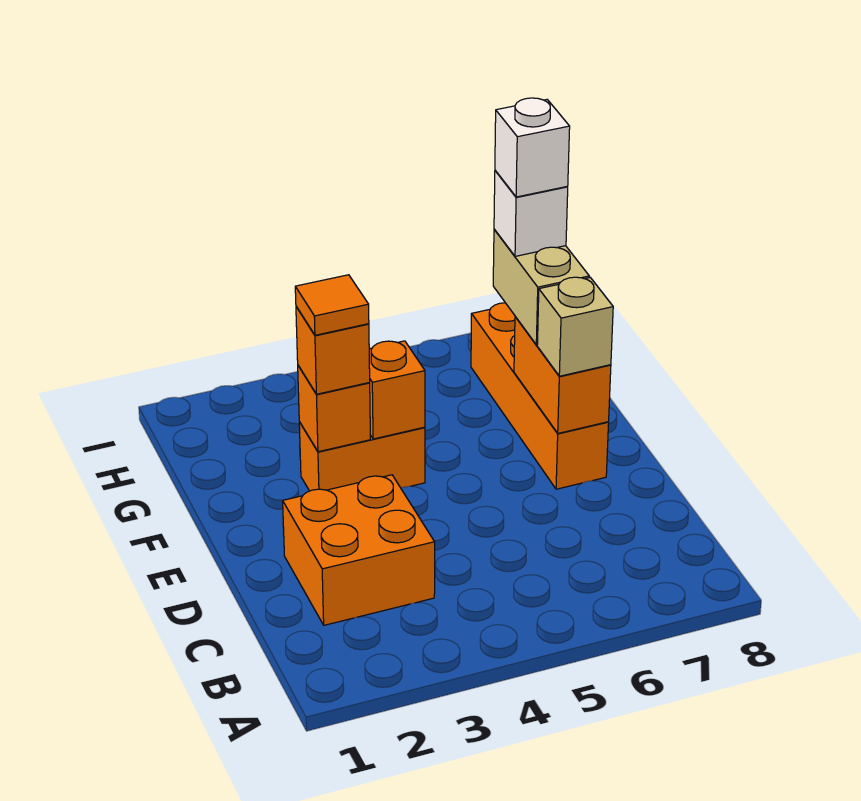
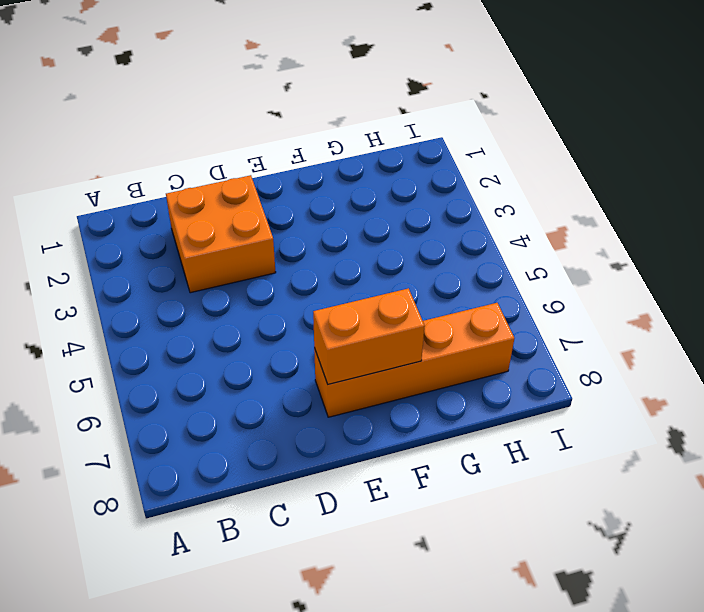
none -> orange 1x2 brick [299,422,425,491]
none -> orange 1x1 brick [298,366,370,452]
none -> orange 1x1 brick [369,341,425,439]

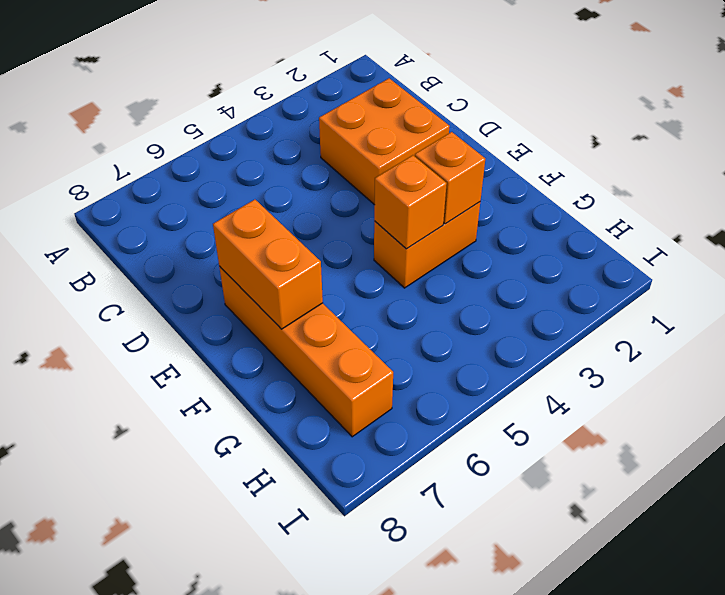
none -> tan 1x1 brick [537,277,613,376]
none -> orange 1x1 brick [296,307,370,394]
none -> tan 1x2 brick [493,229,589,345]

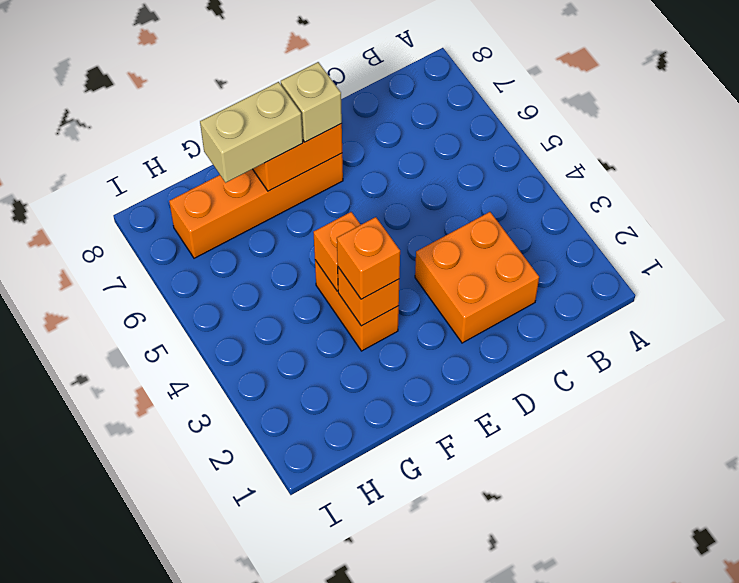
none -> orange 1x1 tile [295,275,369,335]
none -> white 1x1 brick [494,171,568,256]
none -> white 1x1 brick [495,98,570,197]

